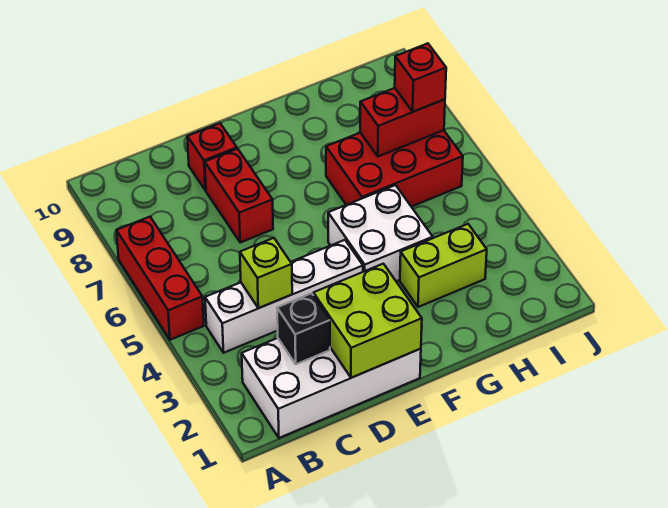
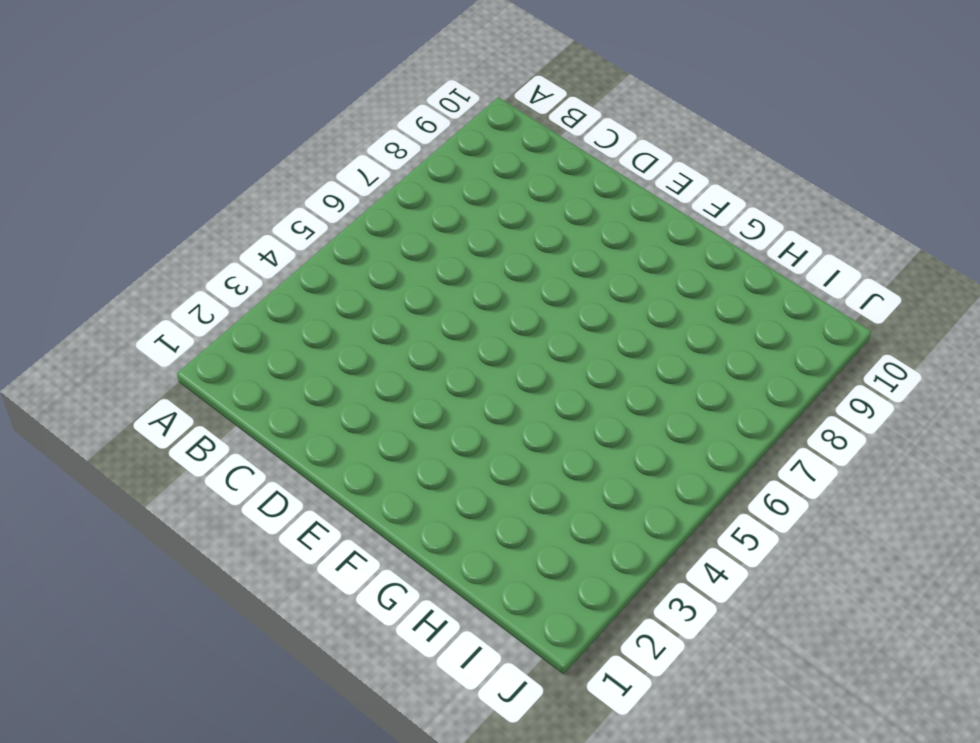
none -> red 1x3 brick [116,217,204,340]
none -> white 2x4 brick [242,338,421,438]
none -> white 1x4 brick [205,240,363,353]

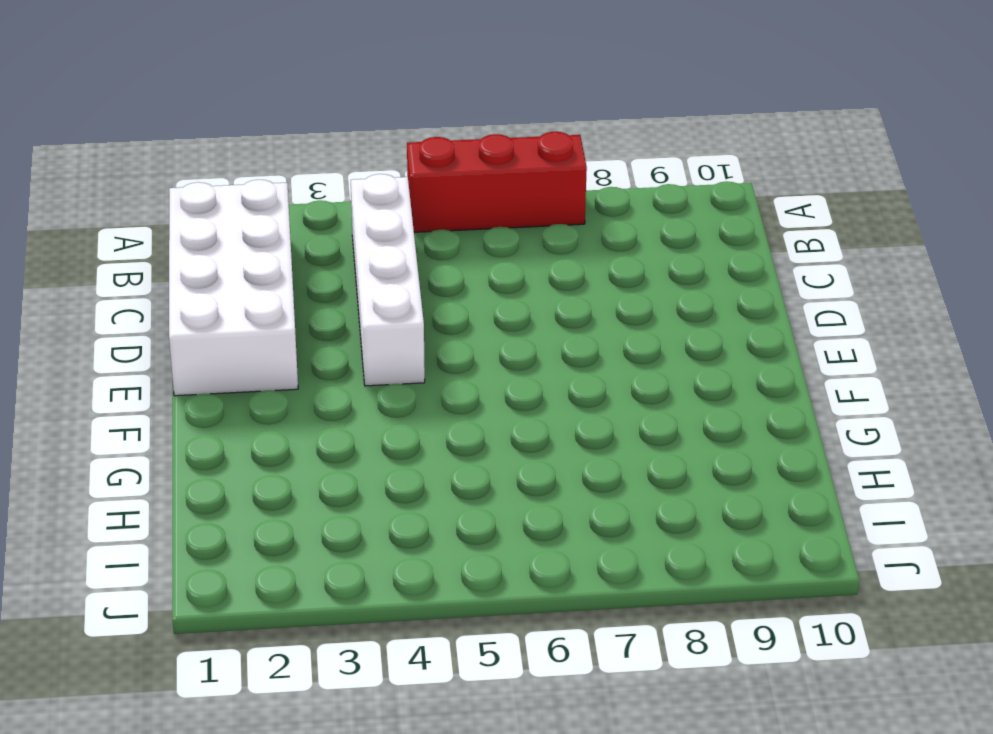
none -> red 1x2 brick [205,149,273,242]
none -> red 1x1 brick [187,123,237,190]
none -> white 2x2 brick [328,185,433,281]

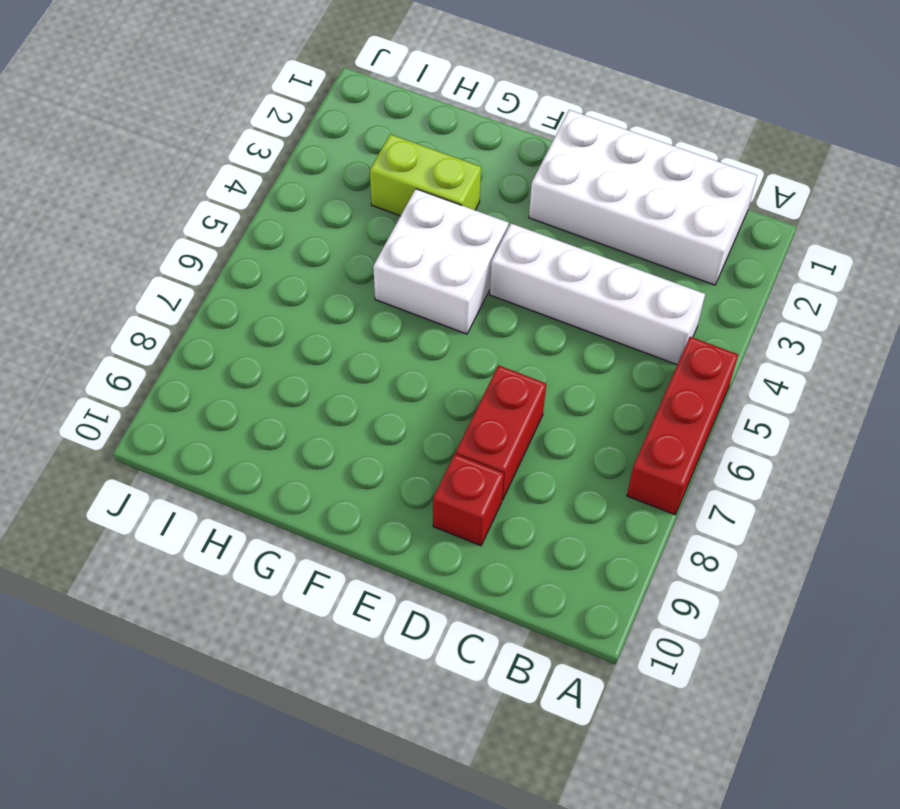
none -> red 2x3 brick [326,130,463,207]
none -> black 1x1 brick [277,293,330,364]
none -> lime 1x1 brick [240,238,292,308]

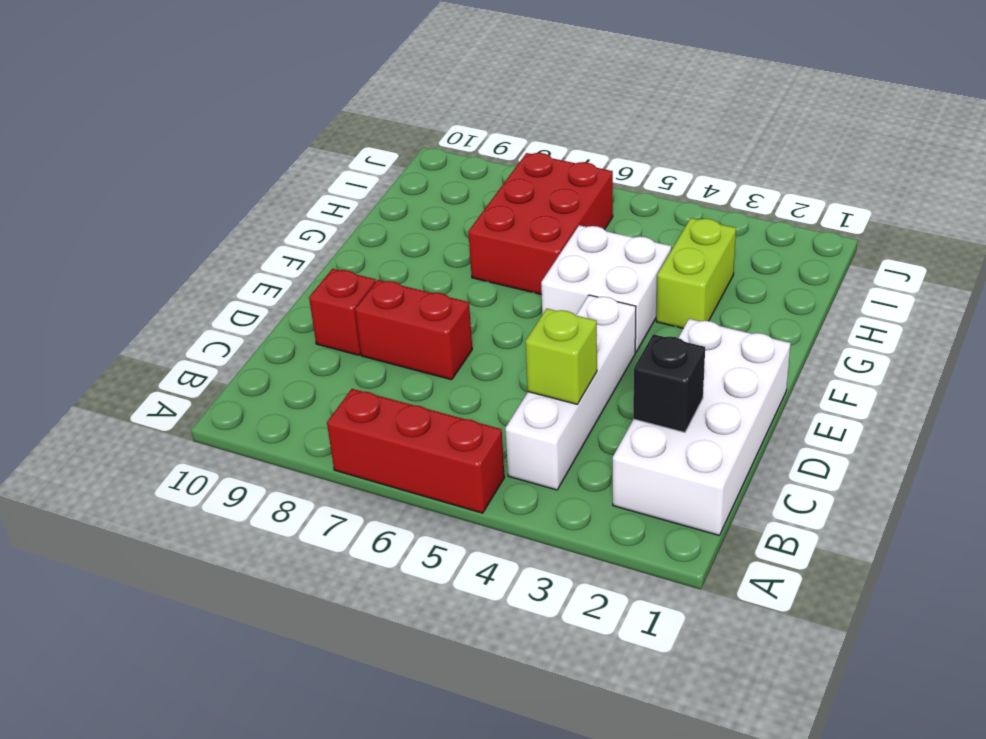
none -> lime 2x2 brick [313,264,422,378]
none -> red 1x2 brick [360,88,445,156]
none -> red 1x1 brick [395,43,446,112]

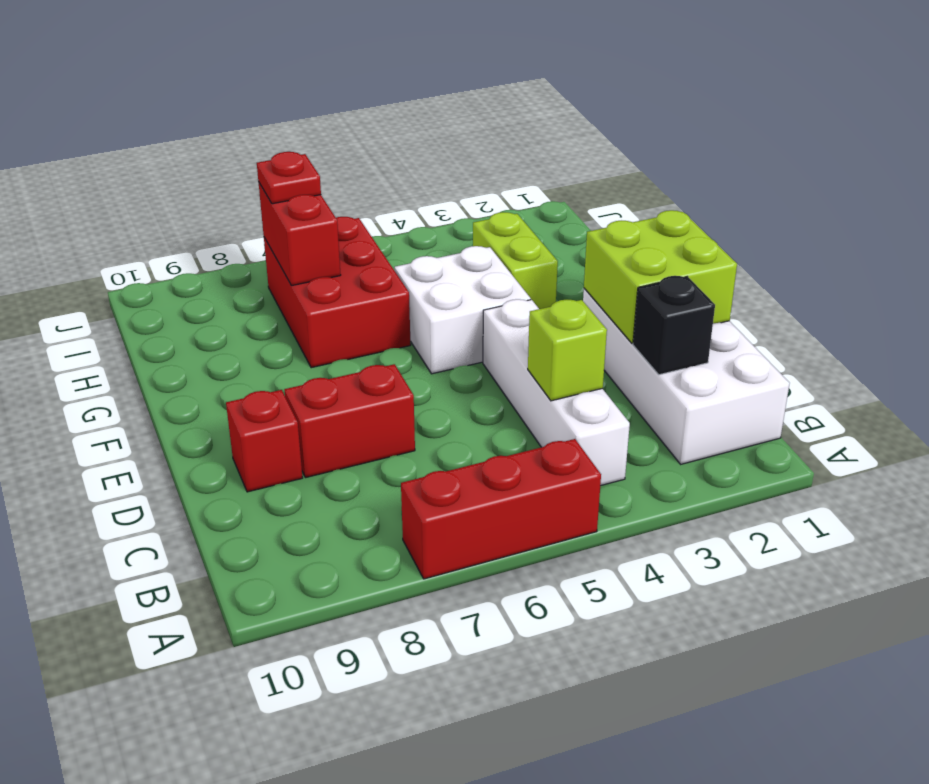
red 1x1 plate [257,152,321,204] -> red 1x1 brick [395,43,446,112]

